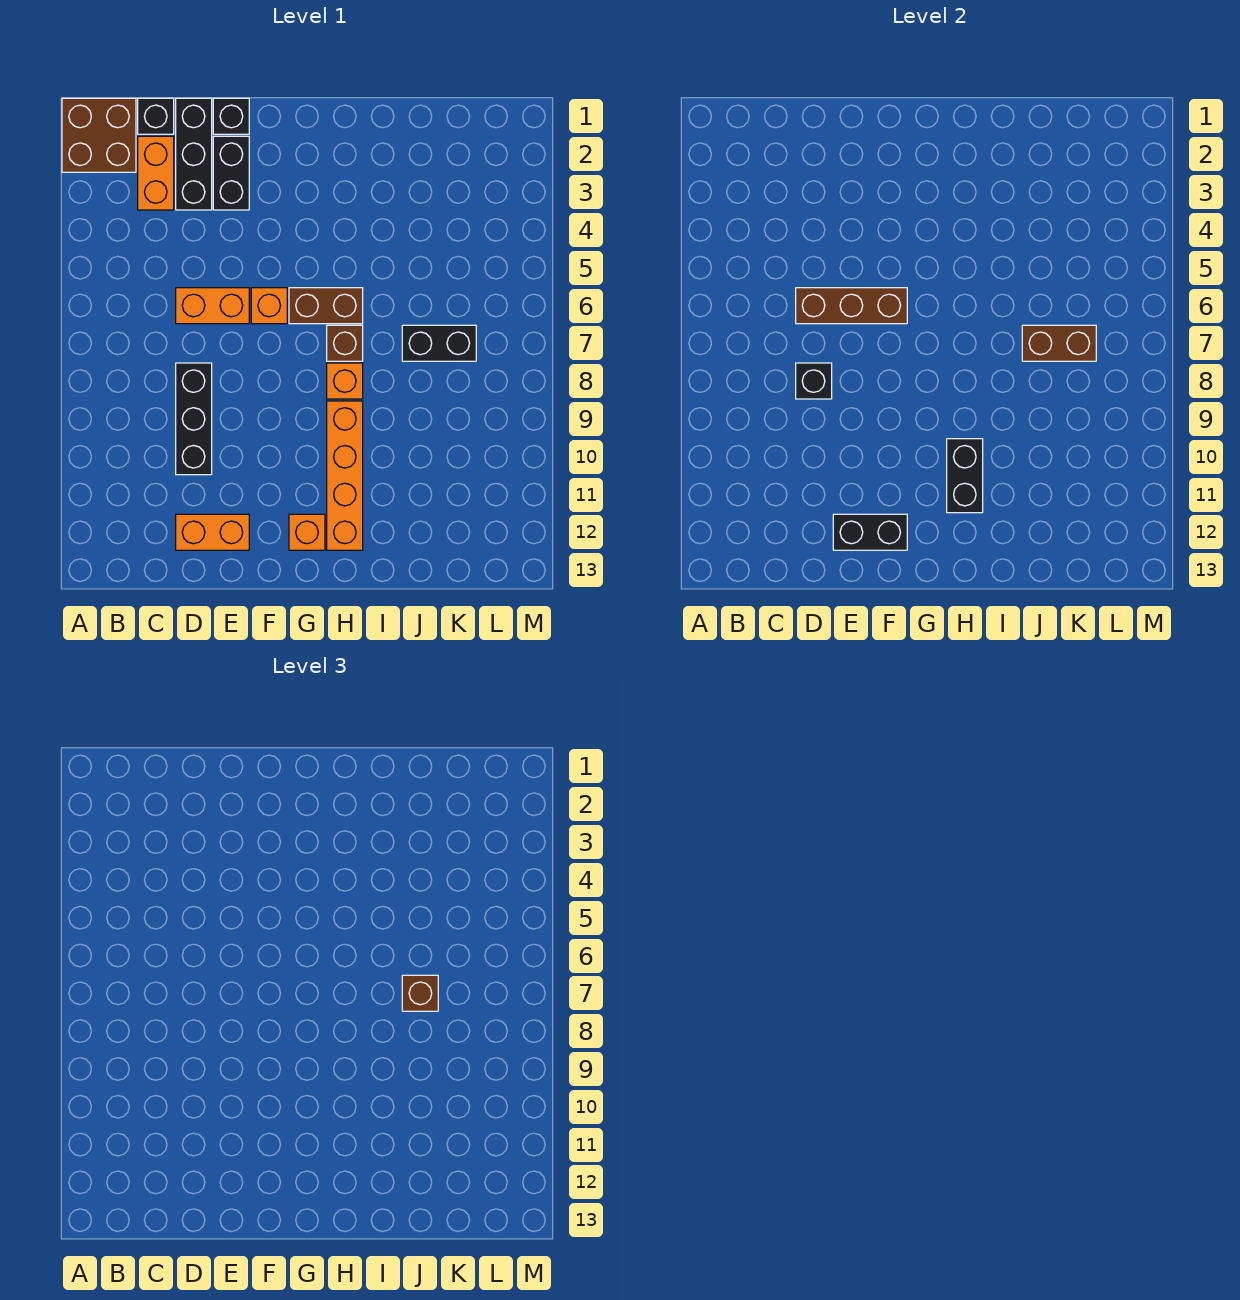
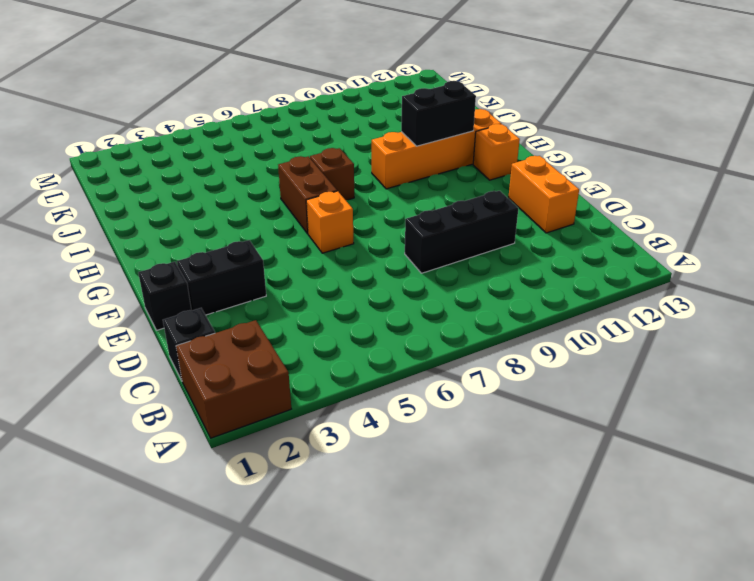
none -> orange 1x2 brick [138,136,174,210]
none -> black 1x3 brick [176,98,212,210]
none -> orange 1x2 brick [176,288,249,324]

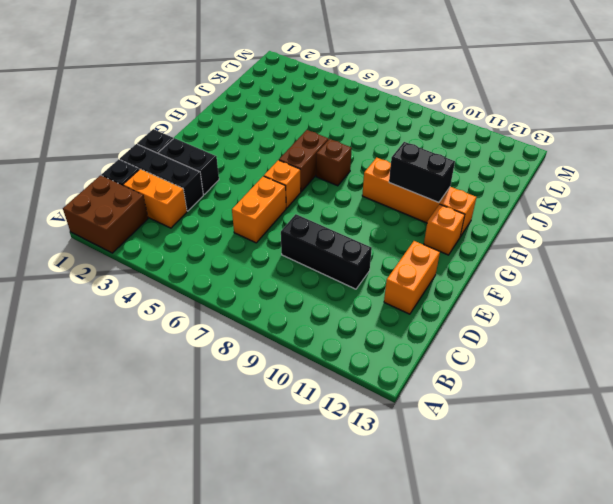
none -> orange 1x1 brick [327,363,363,399]
none -> black 1x2 brick [402,325,476,361]
none -> brown 1x3 brick [796,288,907,324]

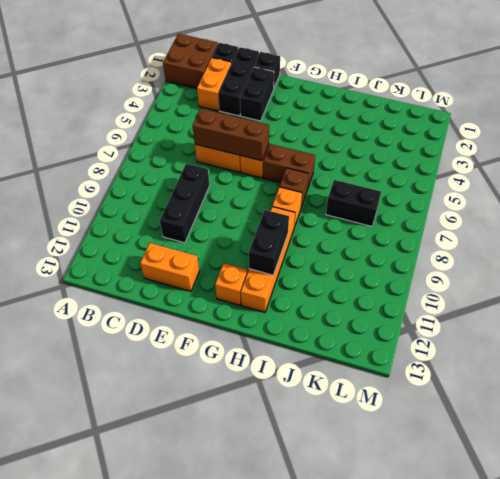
none -> black 1x1 brick [796,363,832,399]
none -> black 1x2 brick [833,514,907,550]
none -> brown 1x2 brick [1022,325,1096,361]

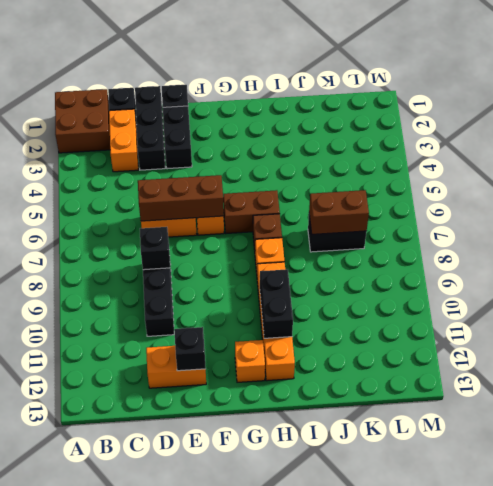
black 1x1 brick [174,327,206,371] -> black 1x2 brick [833,514,907,550]
none -> brown 1x1 brick [402,975,438,1011]

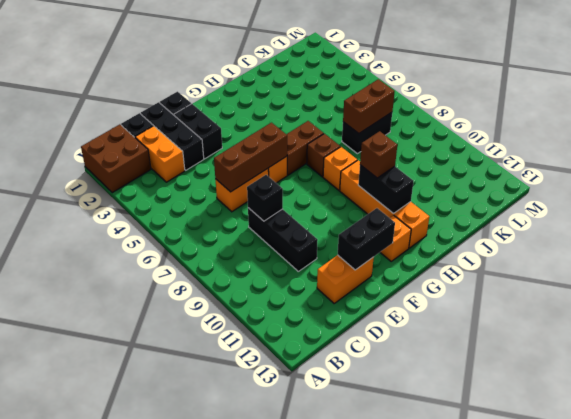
brown 1x1 brick [360,131,397,178] -> brown 1x1 brick moved to [402,975,438,1011]

